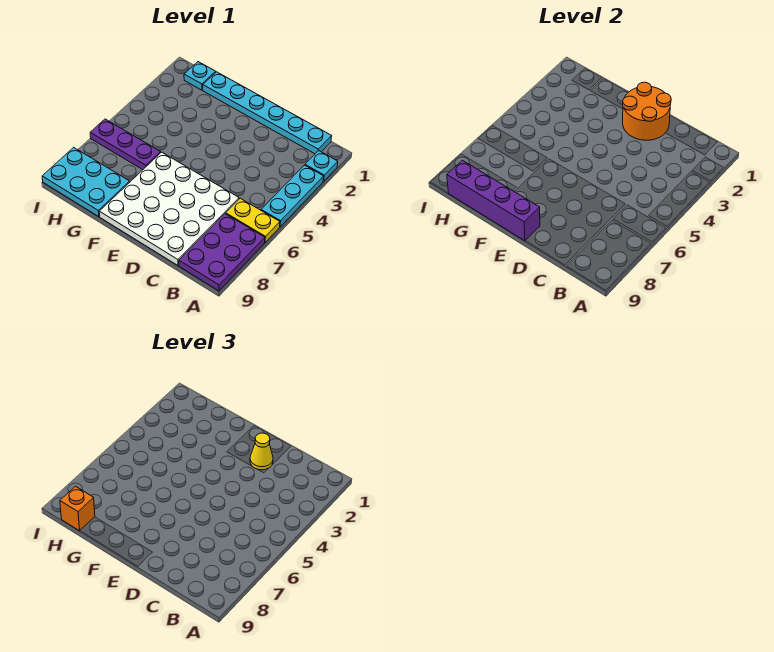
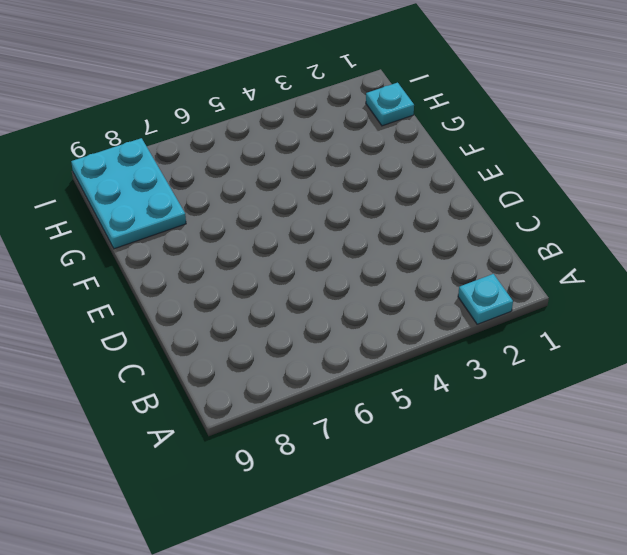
none -> cyan 1x3 plate [261,165,324,227]
none -> yellow 1x2 plate [226,198,280,242]
none -> purple 2x3 plate [179,214,265,291]

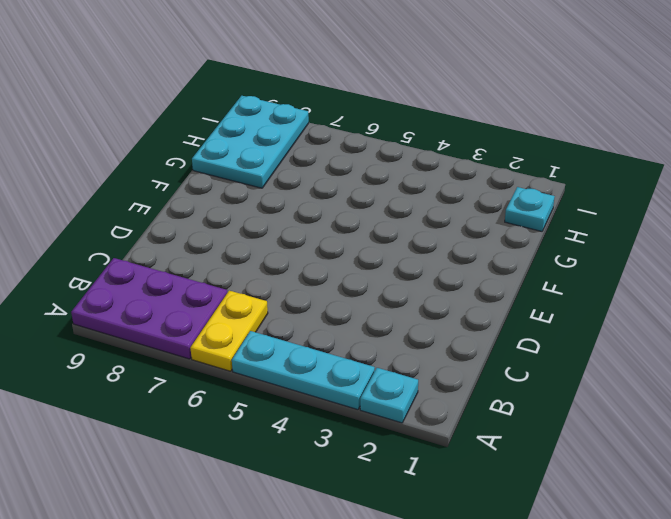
none -> cyan 1x6 plate [203,72,332,154]
none -> white 4x4 plate [99,152,239,265]
none -> purple 1x3 plate [90,119,161,170]

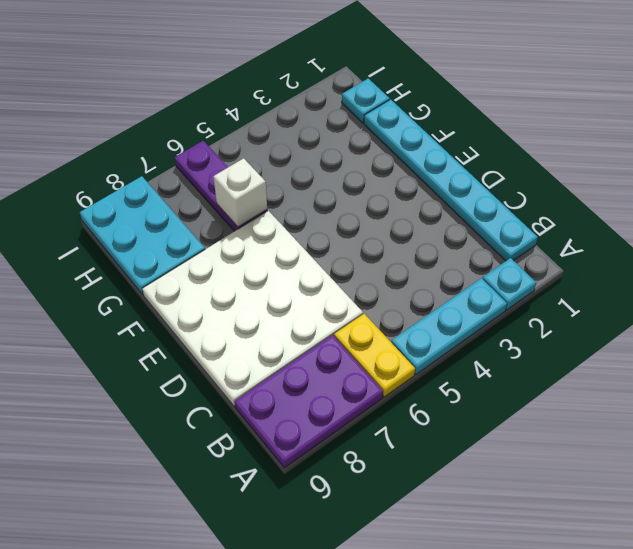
white 1x1 brick [214,158,267,227] -> none
none -> orange 2x2 round brick [623,82,671,140]
none -> purple 1x4 brick [447,160,540,241]
none -> yellow 1x1 cone [250,433,273,470]

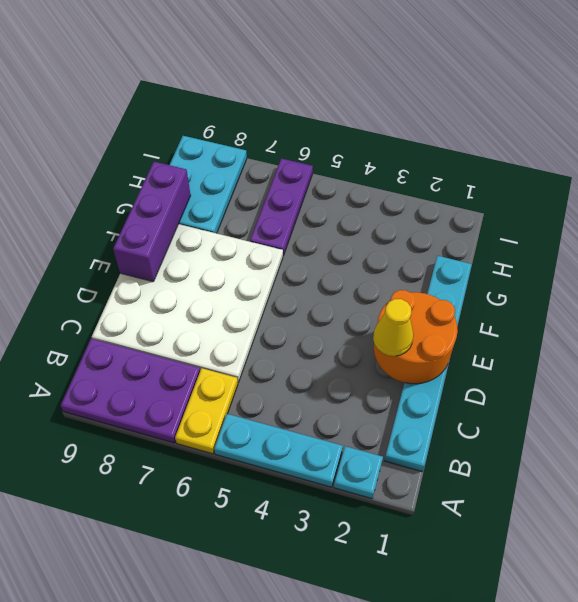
purple 1x3 brick [113,162,191,282] -> purple 1x4 brick [447,160,540,241]
none -> cyan 1x1 plate [184,62,216,90]
none -> orange 1x1 brick [60,486,95,531]

